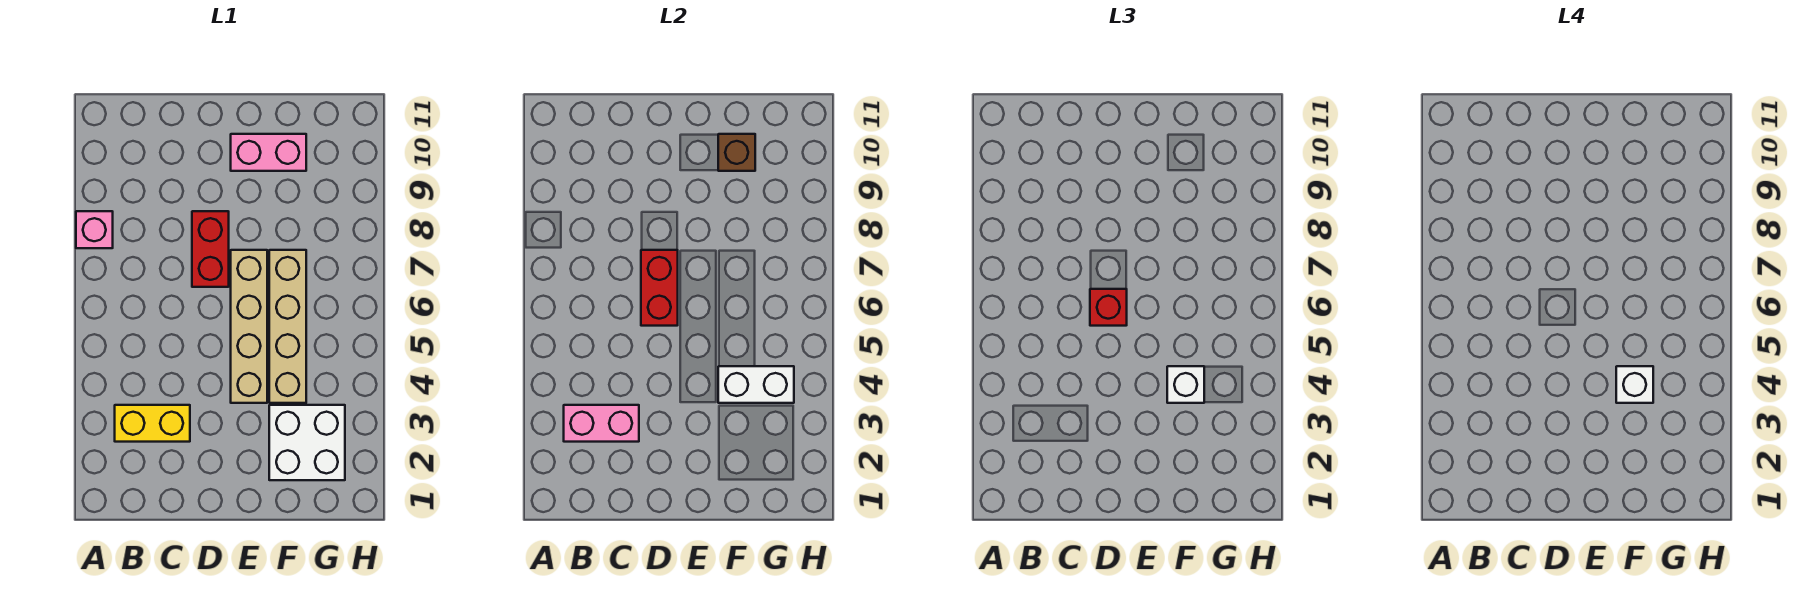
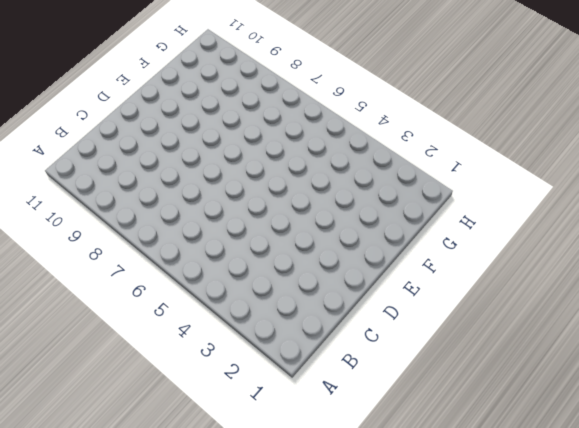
none -> pink 1x1 brick [76,211,113,248]
none -> yellow 1x2 brick [115,405,190,442]
none -> red 1x2 brick [192,211,229,287]

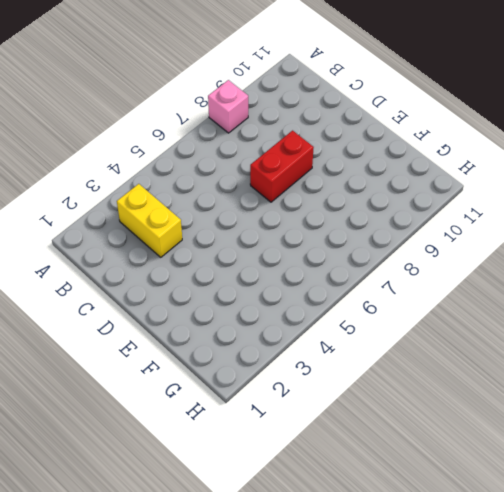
none -> tan 1x4 brick [231,250,267,403]
none -> pink 1x2 brick [231,134,306,171]
none -> white 2x2 brick [269,405,345,480]

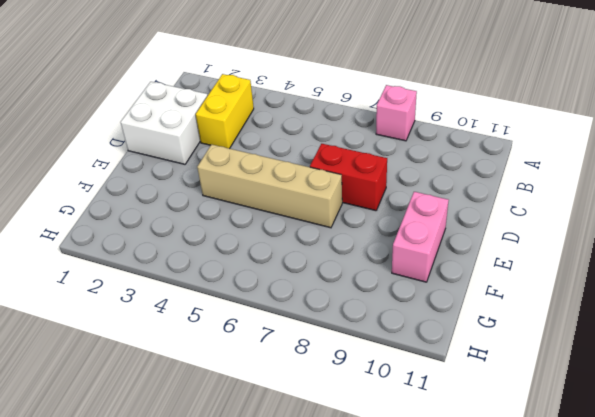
white 2x2 brick [121,82,208,164] -> white 2x2 brick moved to [269,405,345,480]
none -> tan 1x4 brick [269,250,306,403]
none -> pink 1x2 brick [564,405,639,442]
none -> red 1x2 brick [641,250,678,326]

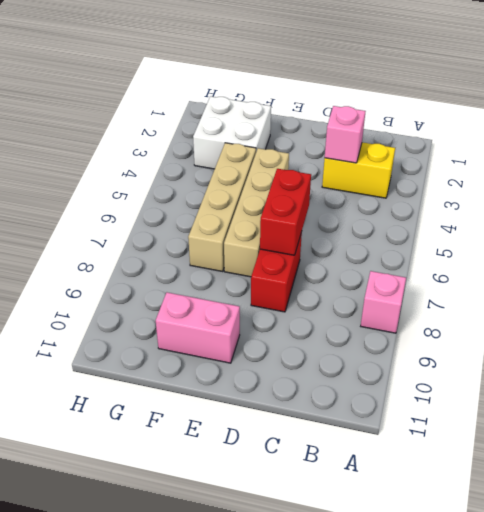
pink 1x1 brick [325,106,366,163] -> pink 1x2 brick [564,405,639,442]
none -> white 1x2 brick [718,366,794,403]
none -> brown 1x1 brick [718,134,755,171]
none -> red 1x1 brick [1090,289,1127,326]

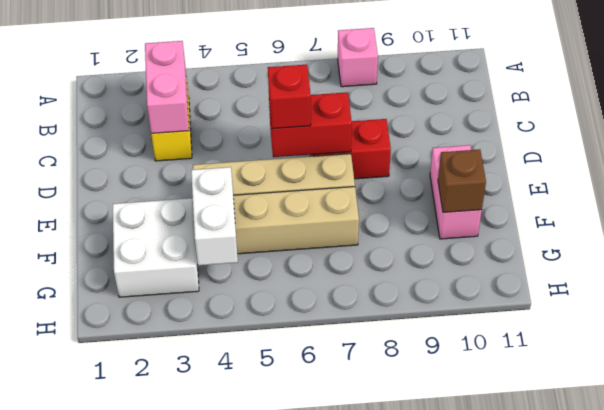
none -> white 1x1 brick [1167,366,1204,403]
none -> white 1x1 brick [1616,366,1653,403]

